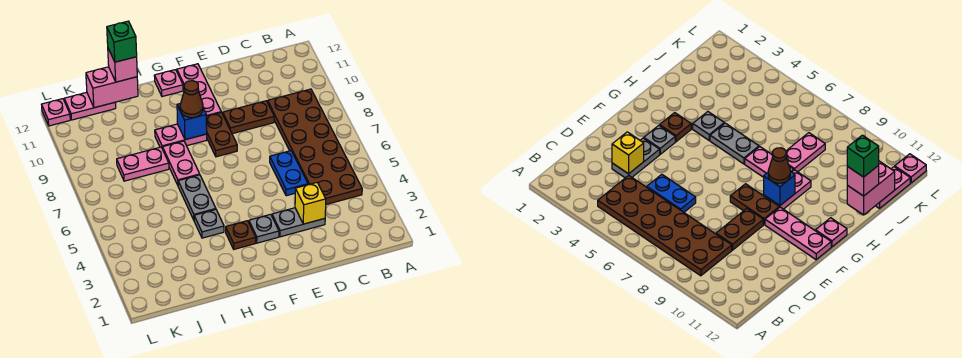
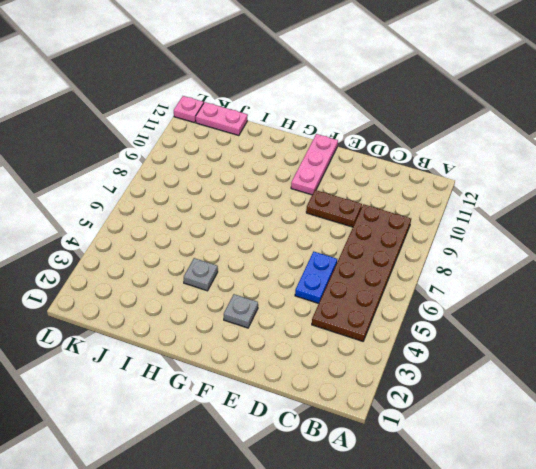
none -> grey 1x2 plate [272,208,325,237]
none -> brown 1x2 plate [206,113,237,157]
none -> brown 1x1 plate [226,221,256,249]

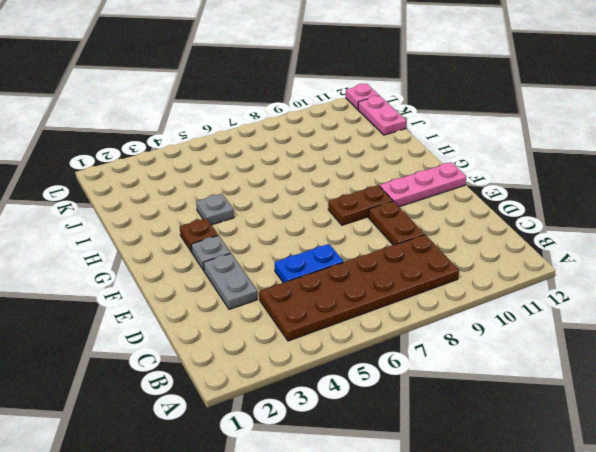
none -> pink 1x2 plate [155,124,207,149]
none -> pink 1x1 plate [154,70,183,97]
none -> grey 1x2 plate [178,175,216,220]

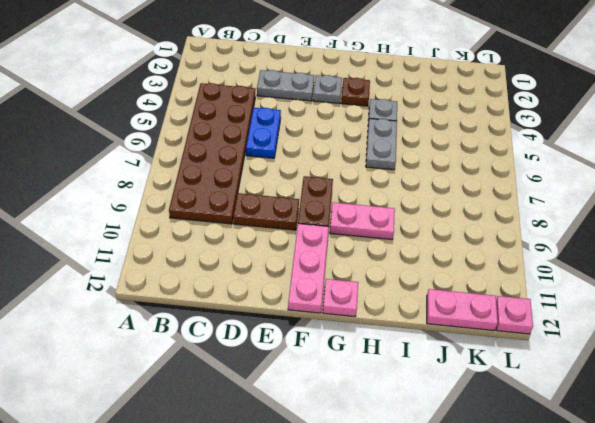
none -> pink 1x2 plate [163,141,200,185]
none -> pink 1x2 plate [117,147,169,181]
none -> yellow 1x1 brick [295,183,326,224]

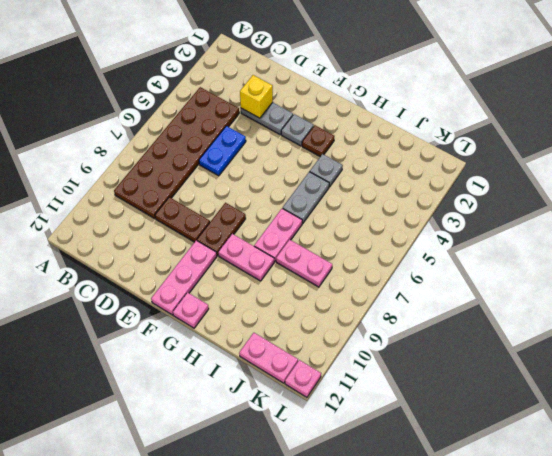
none -> blue 1x1 brick [177,103,207,140]
none -> pink 1x2 brick [86,67,138,108]
none -> brown 1x1 cone [180,81,203,118]

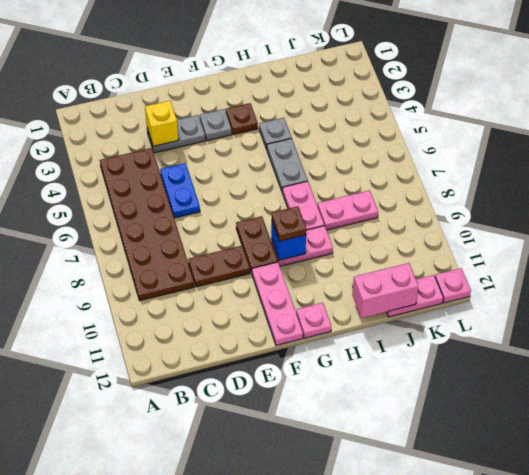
brown 1x1 plate [272,206,306,241] -> brown 1x1 cone [180,81,203,118]
none -> pink 1x1 brick [108,49,137,82]
none -> green 1x1 brick [107,21,137,62]

